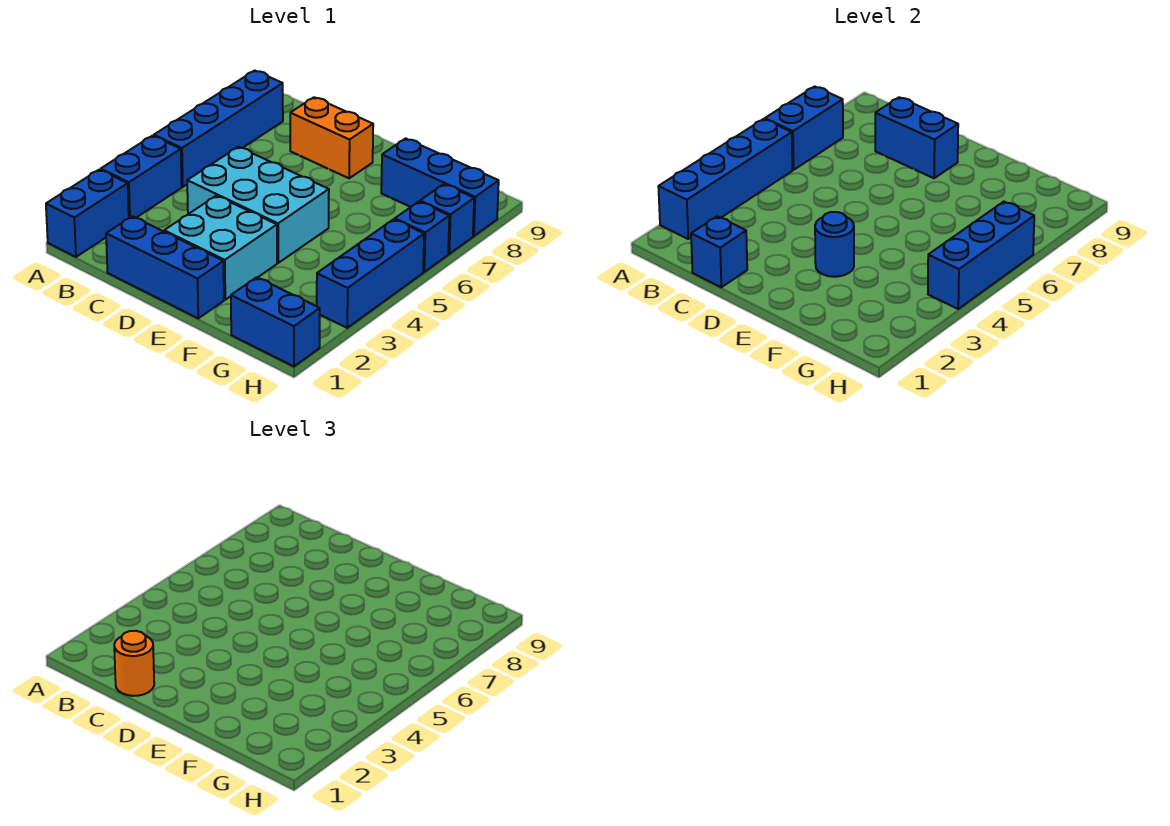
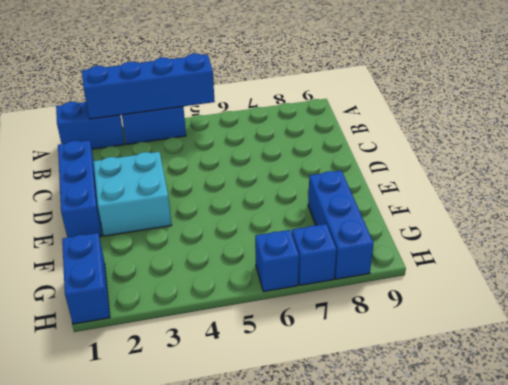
none -> blue 1x4 brick [154,71,283,187]
none -> cyan 2x3 brick [187,147,329,263]
none -> orange 1x2 brick [290,97,373,178]

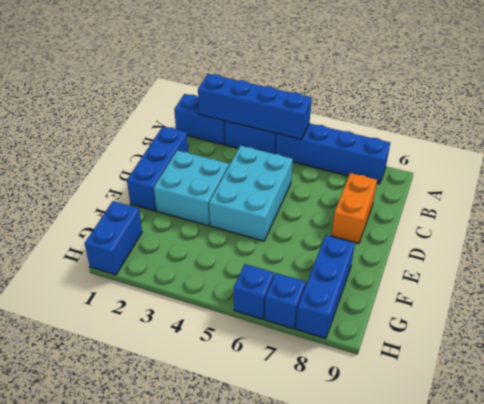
none -> blue 1x3 brick [317,219,424,328]
none -> blue 1x2 brick [765,86,843,170]
none -> blue 1x1 brick [691,216,747,287]

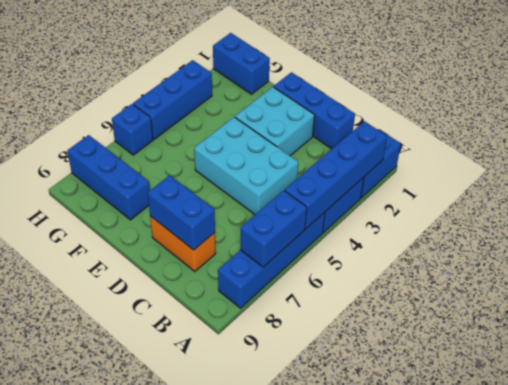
none -> blue 1x1 brick [420,184,474,254]
none -> blue 1x1 brick [691,216,747,287]
none -> blue 1x1 round brick [815,212,854,277]

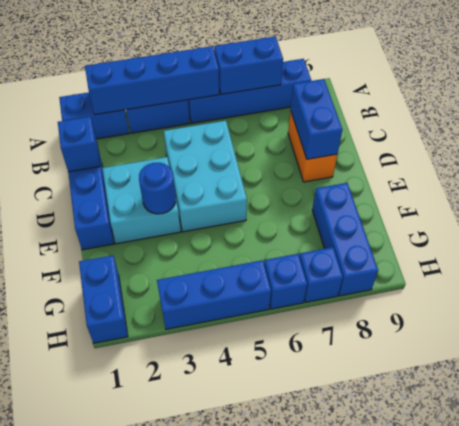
none -> blue 1x3 brick [928,202,1034,309]
none -> orange 1x1 round brick [114,631,154,696]

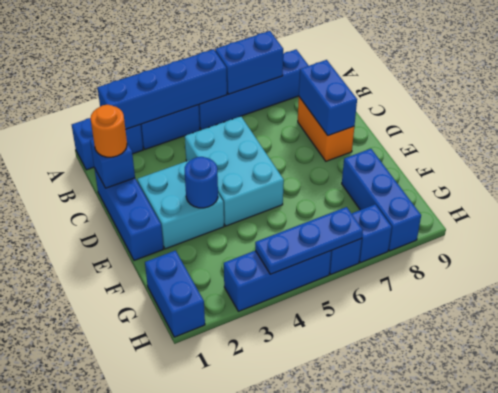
blue 1x3 plate [255,207,363,274] -> blue 1x3 brick [928,202,1034,309]

